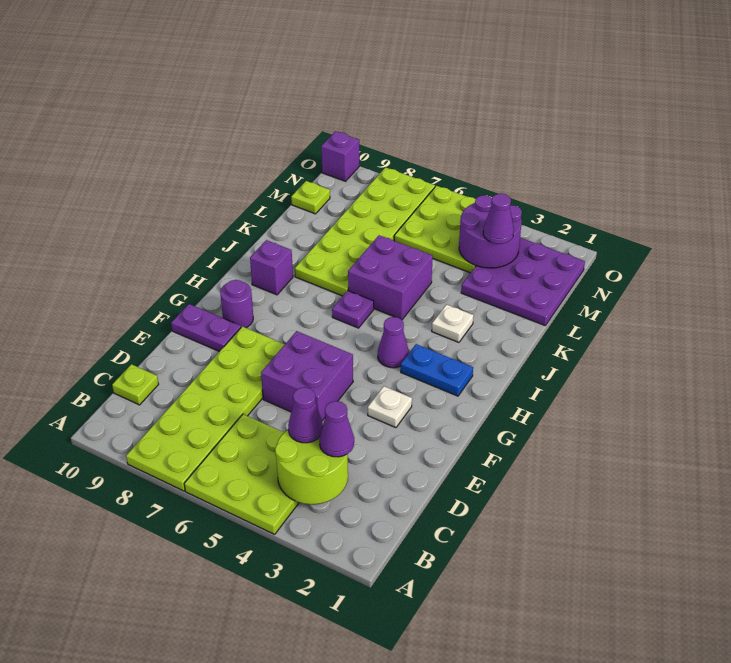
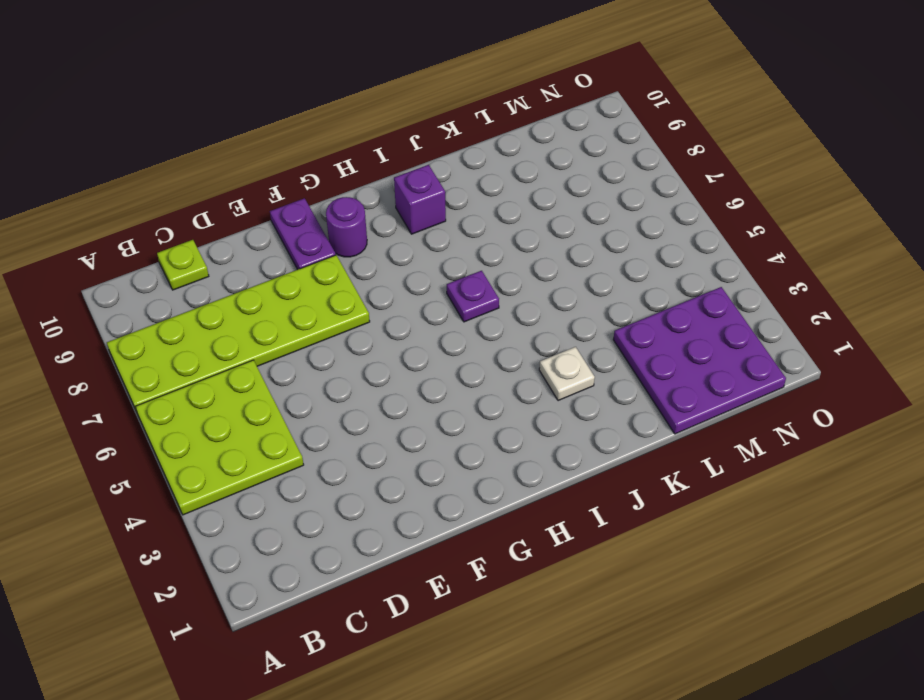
none -> purple 2x2 brick [261,331,353,421]
none -> white 1x1 plate [368,386,412,428]
none -> blue 1x2 plate [401,344,473,396]

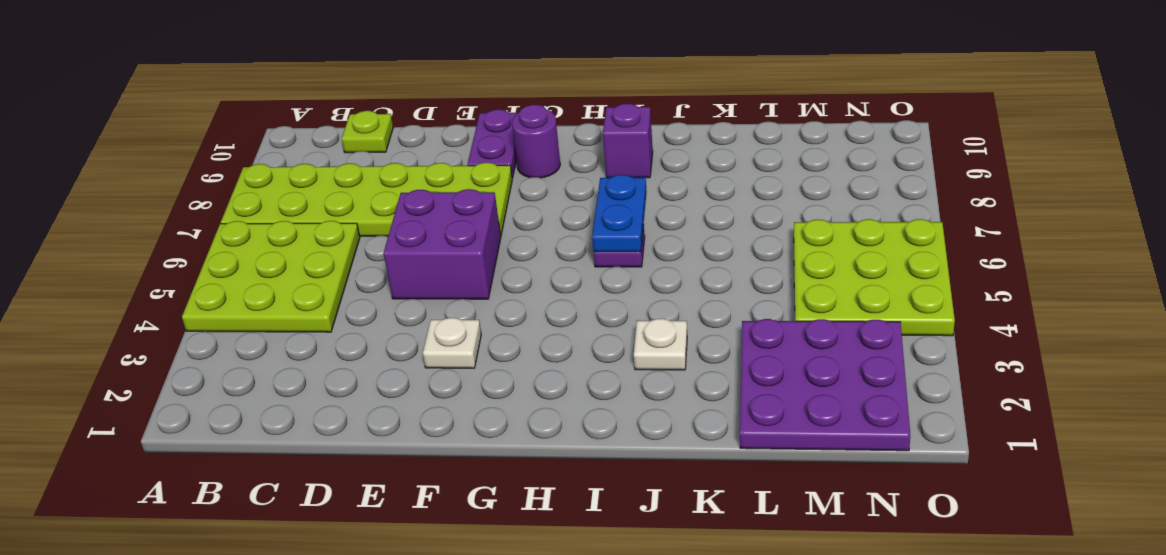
blue 1x2 plate [592,175,647,252] -> blue 1x2 plate moved to [401,344,473,396]
none -> purple 1x1 cone [378,317,409,368]
none -> purple 2x2 brick [348,235,433,320]
none -> lime 2x6 plate [295,167,435,296]

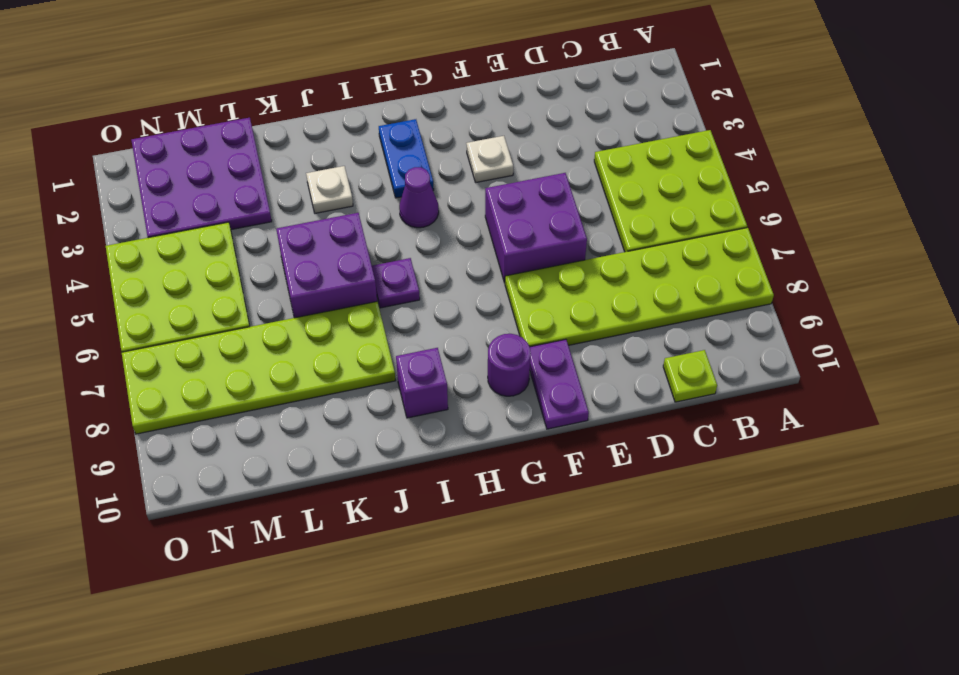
none -> lime 1x1 plate [291,181,330,214]
none -> purple 1x1 brick [321,131,359,181]
none -> lime 2x2 round brick [275,430,348,504]

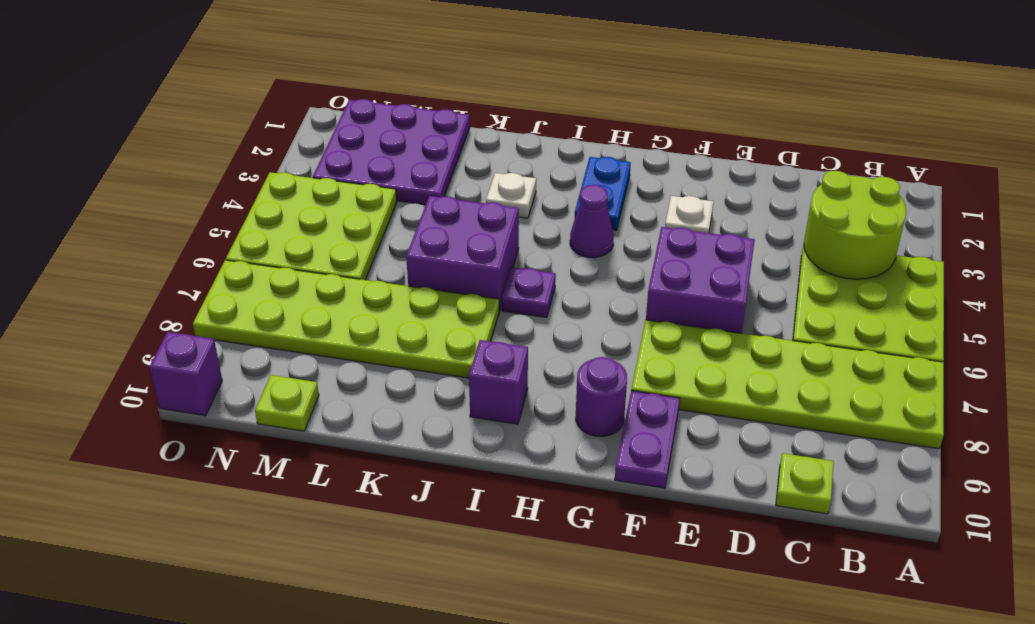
none -> purple 2x2 round brick [459,195,522,268]
none -> purple 1x1 cone [319,401,354,457]
none -> purple 1x1 cone [288,387,323,443]

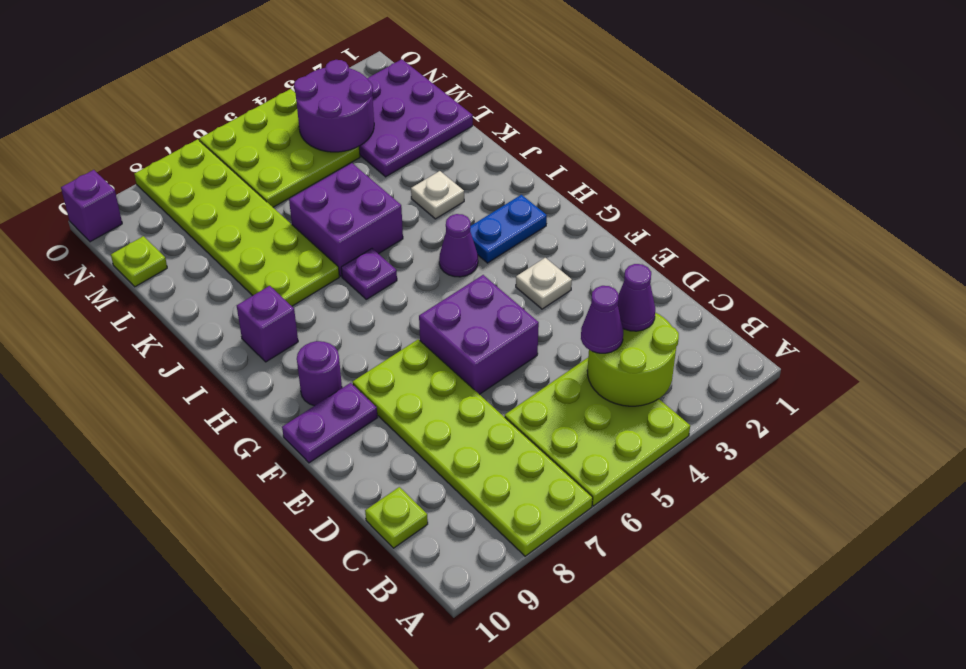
none -> purple 1x1 cone [483,194,514,244]

